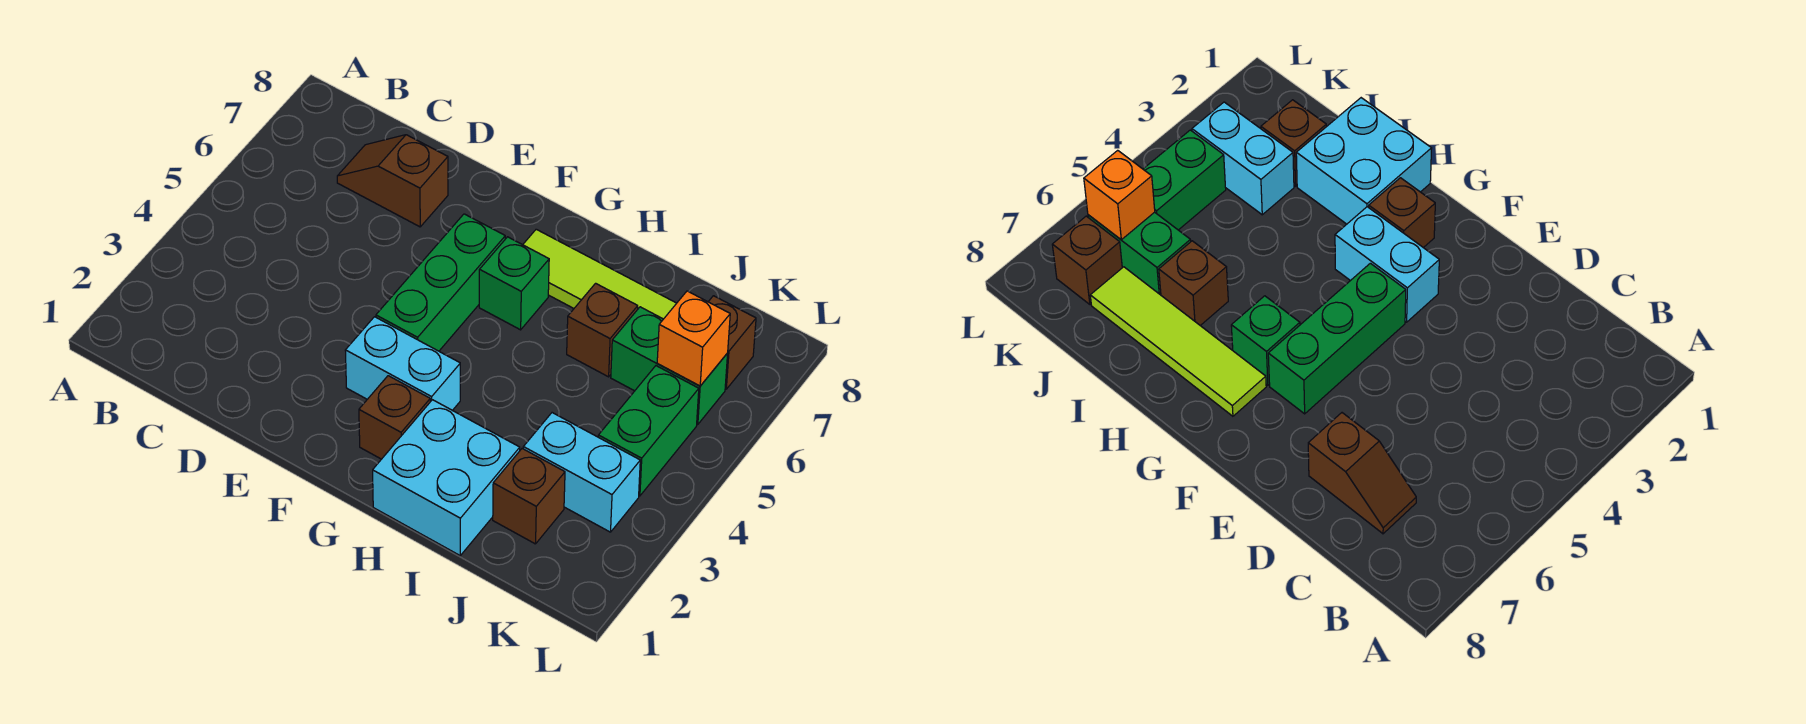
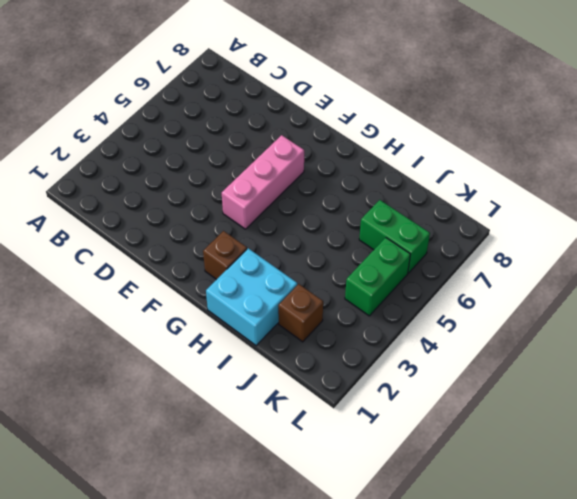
pink 1x3 brick [222,135,304,229] -> green 1x3 brick [376,214,505,351]
none -> brown 1x2 slope [337,135,448,227]
none -> cyan 1x2 brick [345,317,460,410]
none -> green 1x1 brick [479,237,549,330]

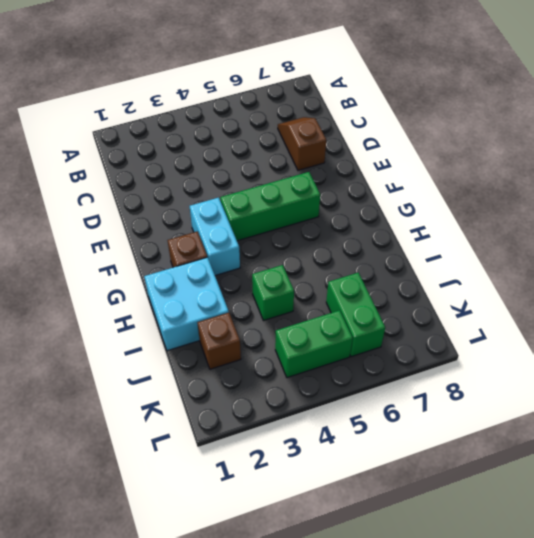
green 1x1 brick [252,265,294,321] -> green 1x1 brick moved to [479,237,549,330]
none -> lime 1x4 tile [523,229,677,319]
none -> brown 1x1 brick [567,283,638,377]
none -> cyan 1x2 brick [523,413,640,532]

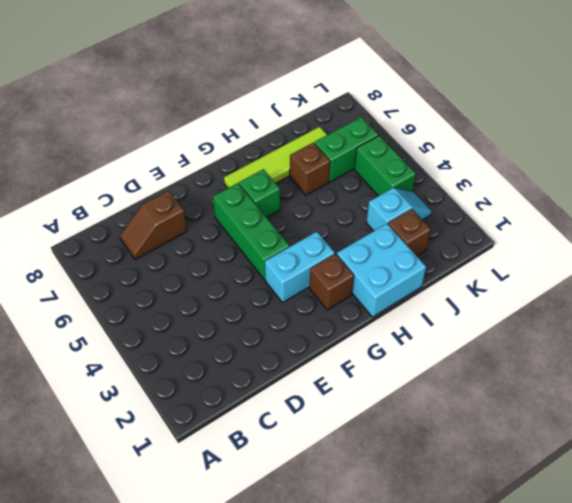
cyan 1x2 slope [366,188,432,231] -> cyan 1x2 brick [523,413,640,532]
none -> brown 1x1 brick [708,296,756,389]
none -> orange 1x1 brick [657,291,730,386]

